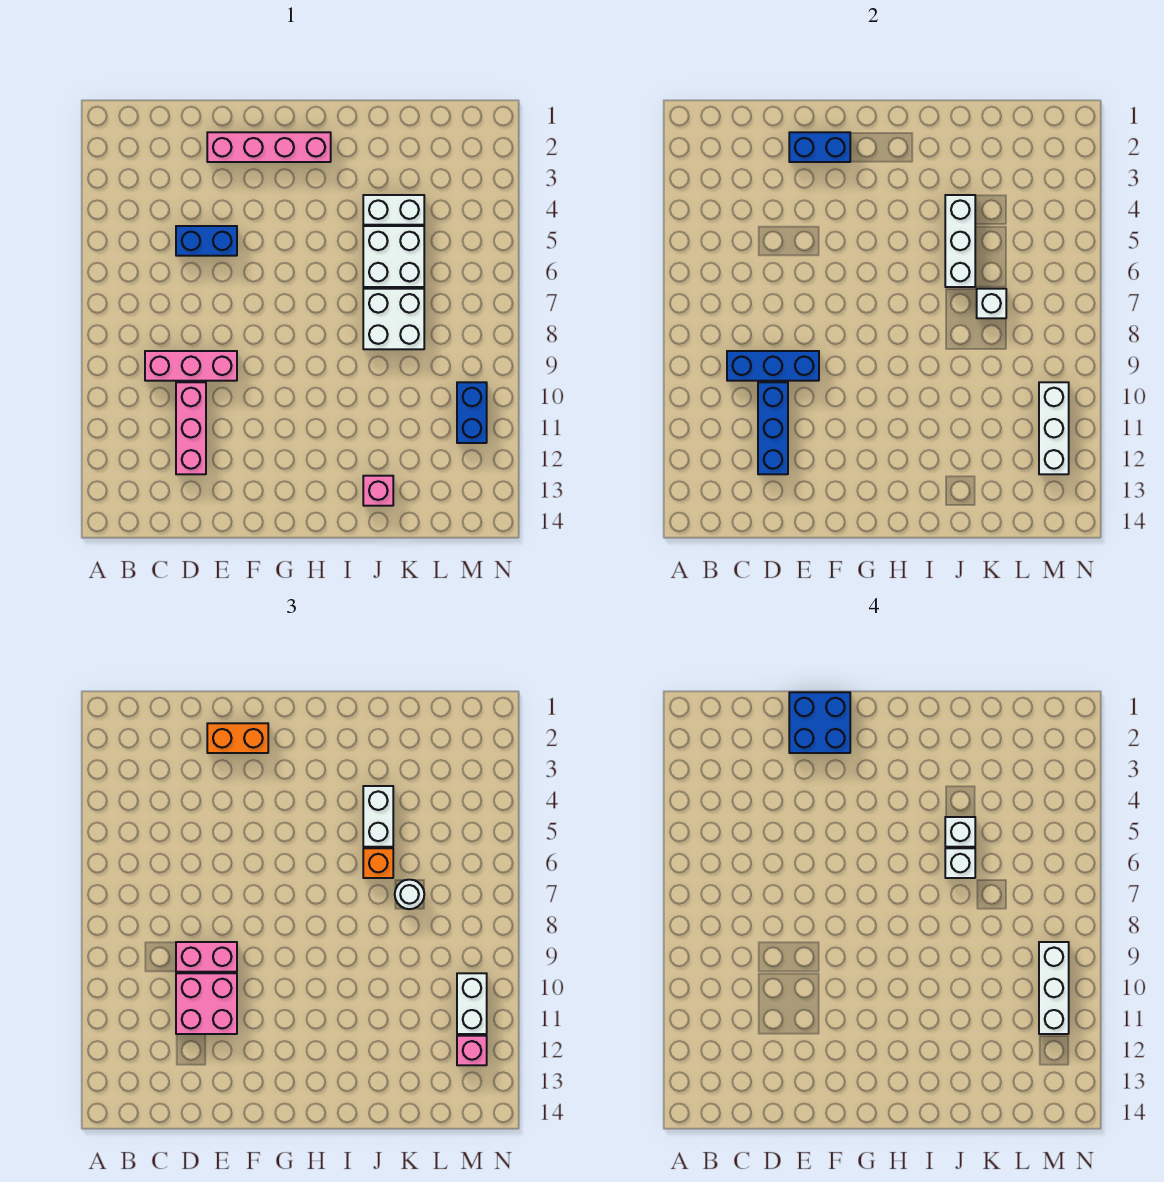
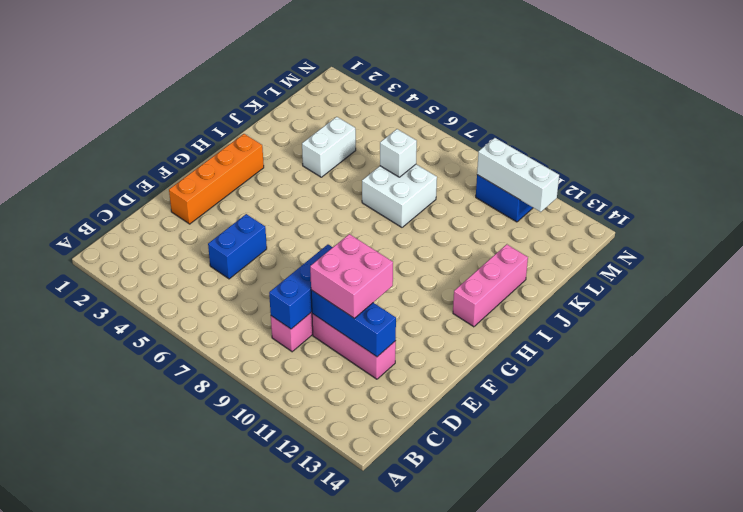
orange 1x4 brick [169,134,264,224] -> pink 1x4 brick [207,132,331,162]
pink 1x3 brick [453,244,528,327] -> pink 1x1 brick [363,476,393,506]
none -> white 2x2 brick [363,226,424,287]
none -> blue 1x2 brick [789,132,850,162]
none -> white 1x3 brick [945,195,975,287]

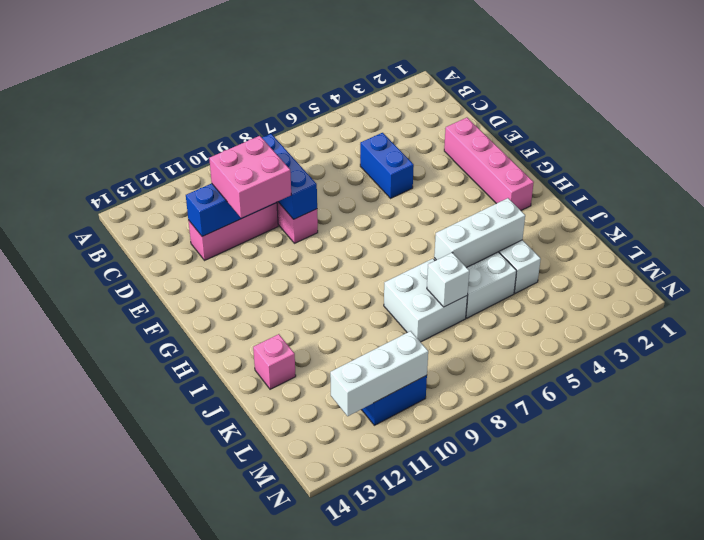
none -> blue 1x2 brick [789,132,850,162]
none -> pink 1x2 brick [176,942,237,972]
none -> orange 1x2 brick [207,723,268,753]

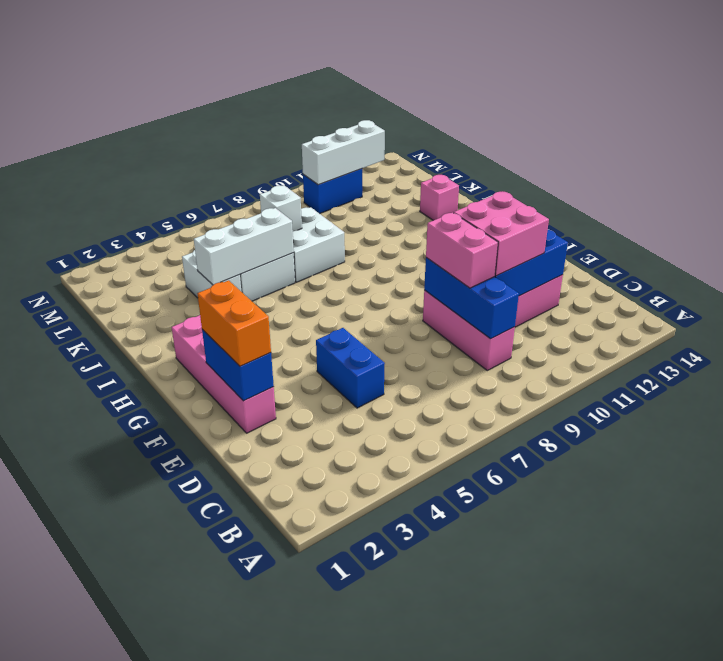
none -> white 1x2 brick [363,786,393,847]
none -> orange 1x1 brick [363,848,393,878]
none -> white 1x1 round brick [395,880,424,909]

